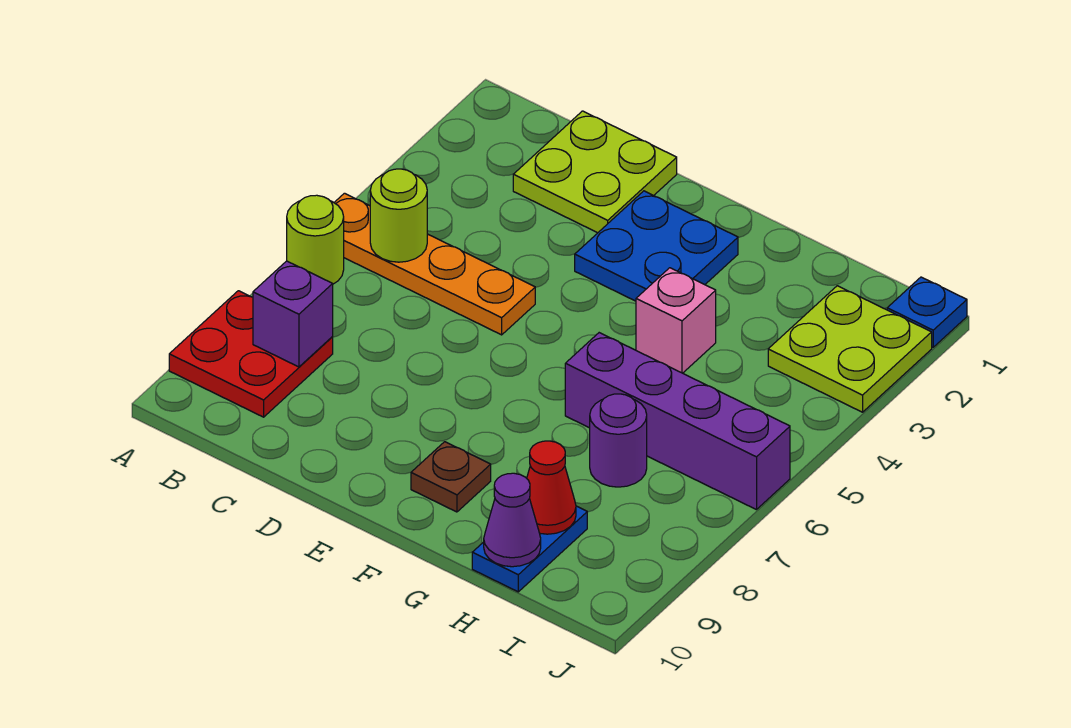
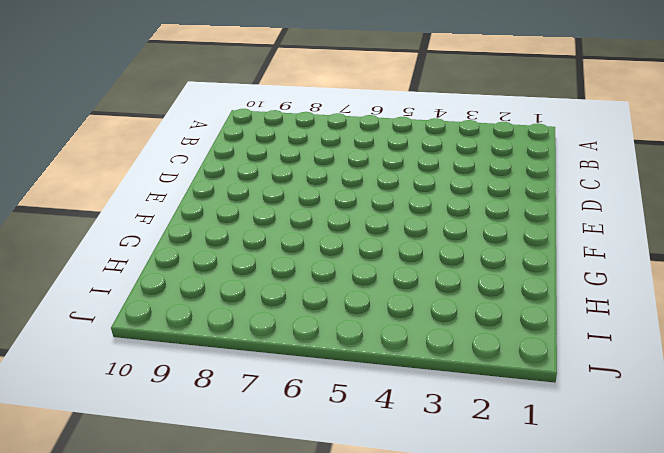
none -> orange 1x4 plate [334,193,535,335]
none -> lime 1x1 round brick [287,195,344,284]
none -> red 2x2 plate [169,291,333,417]

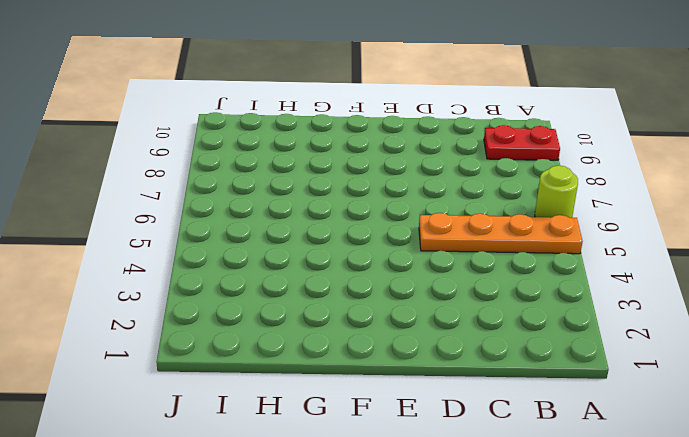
red 1x2 plate [484,125,560,160] -> red 2x2 plate [169,291,333,417]
none -> lime 2x2 plate [513,111,677,233]
none -> blue 2x2 plate [575,191,738,301]
none -> brown 1x1 plate [411,442,491,512]

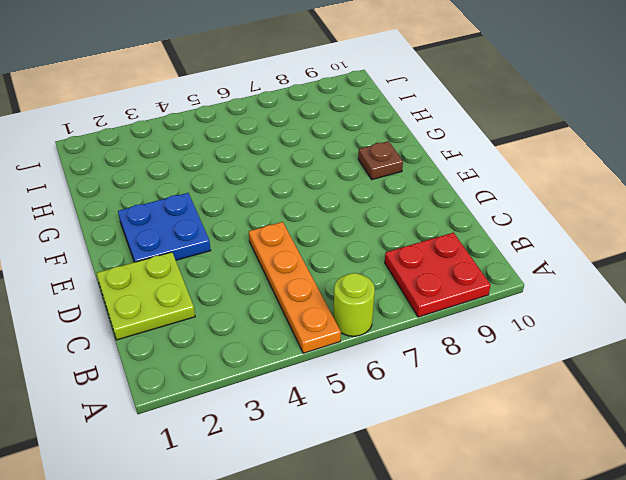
none -> pink 1x1 brick [636,268,716,373]
none -> purple 1x4 brick [565,333,790,510]
none -> purple 1x1 round brick [590,394,647,487]

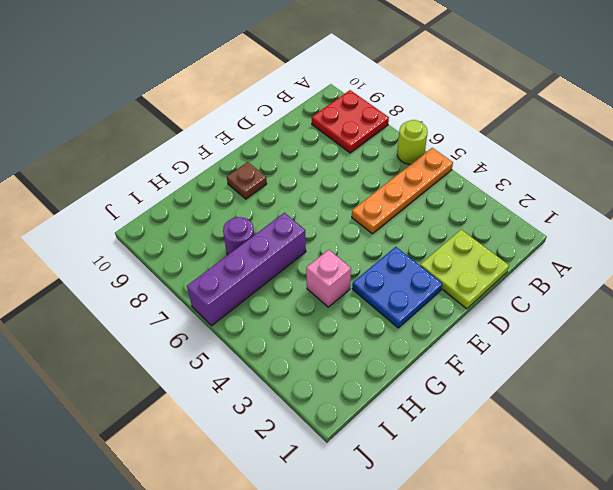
none -> blue 1x2 plate [472,506,587,592]
none -> lime 2x2 plate [768,286,932,412]
none -> blue 1x1 plate [887,277,967,347]

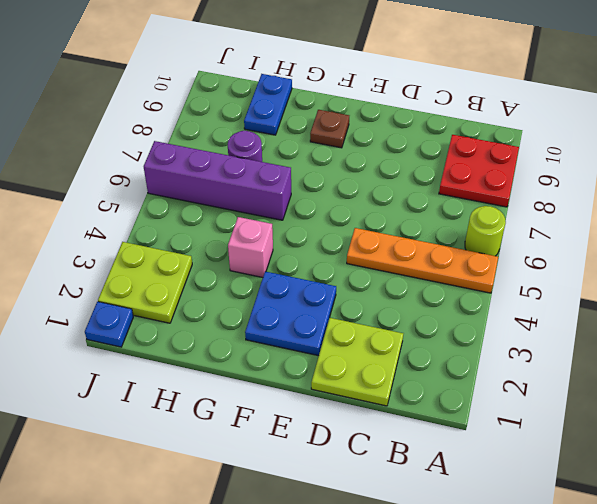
none -> lime 1x1 round brick [370,169,427,262]
none -> purple 1x1 brick [253,261,333,367]
none -> red 1x1 cone [527,441,576,534]

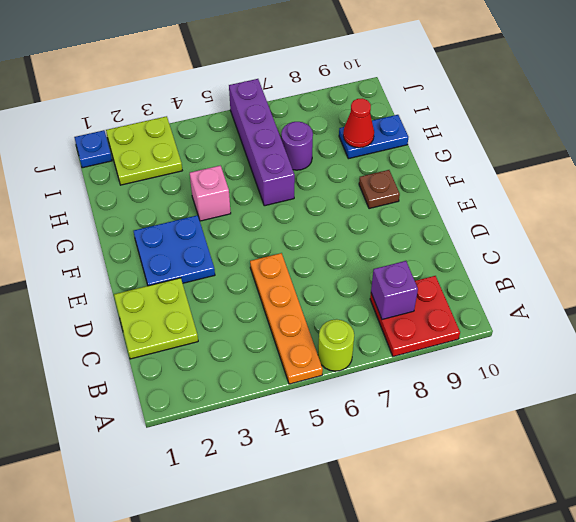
none -> lime 1x1 round brick [370,169,427,262]
none -> purple 1x1 cone [484,473,541,567]

